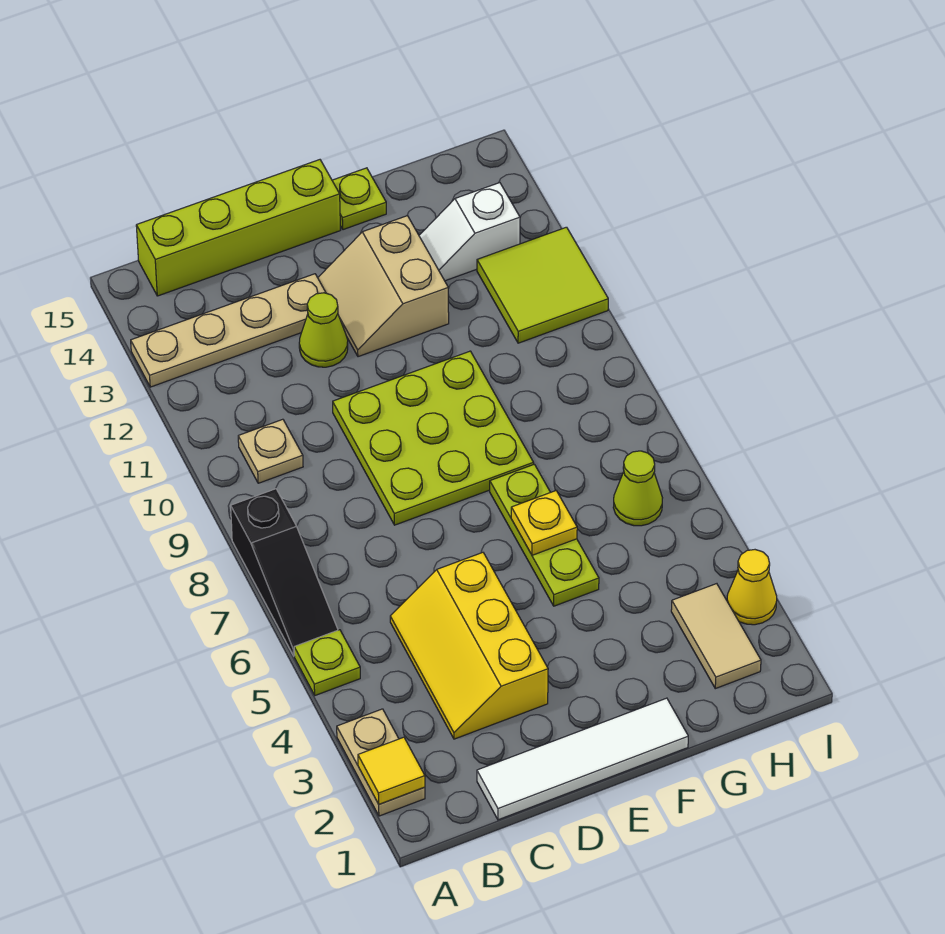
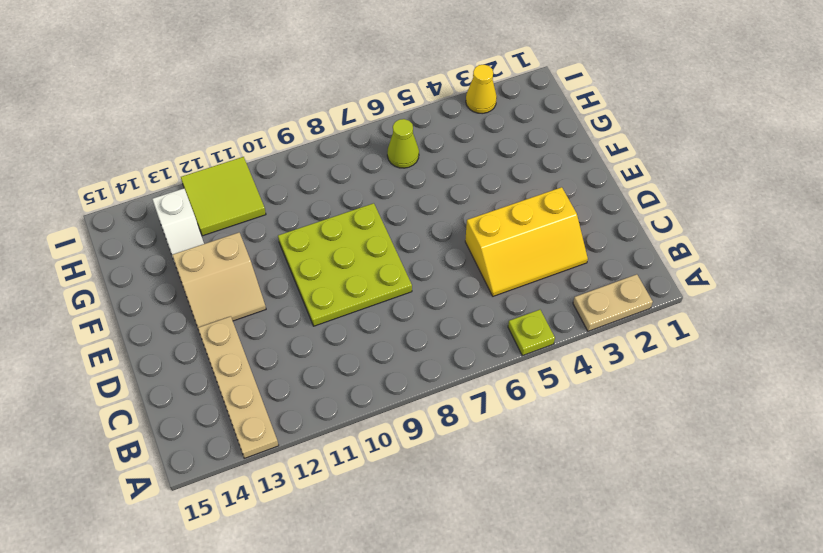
none -> black 1x3 slope [231,489,338,656]
none -> tan 1x1 plate [238,419,303,483]
none -> lime 1x4 brick [136,160,340,296]

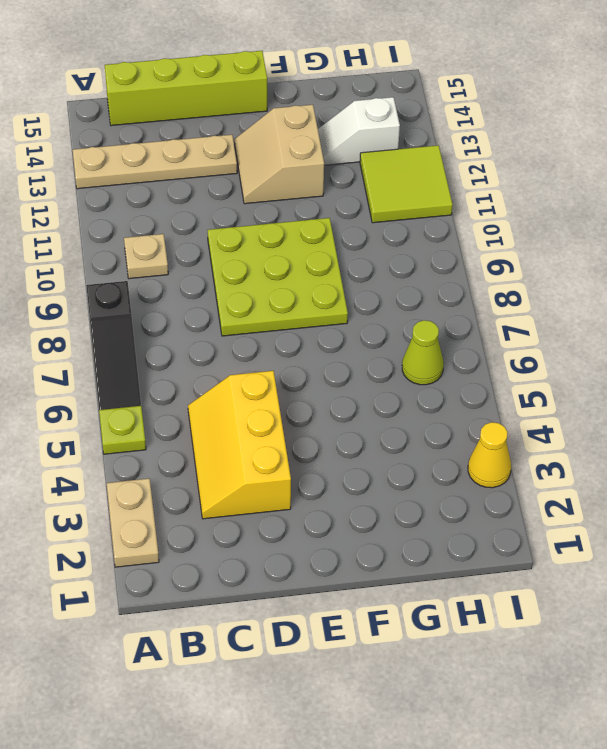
none -> white 1x4 tile [477,698,688,820]
none -> lime 1x1 cone [299,293,348,367]
none -> lime 1x3 plate [490,464,599,606]

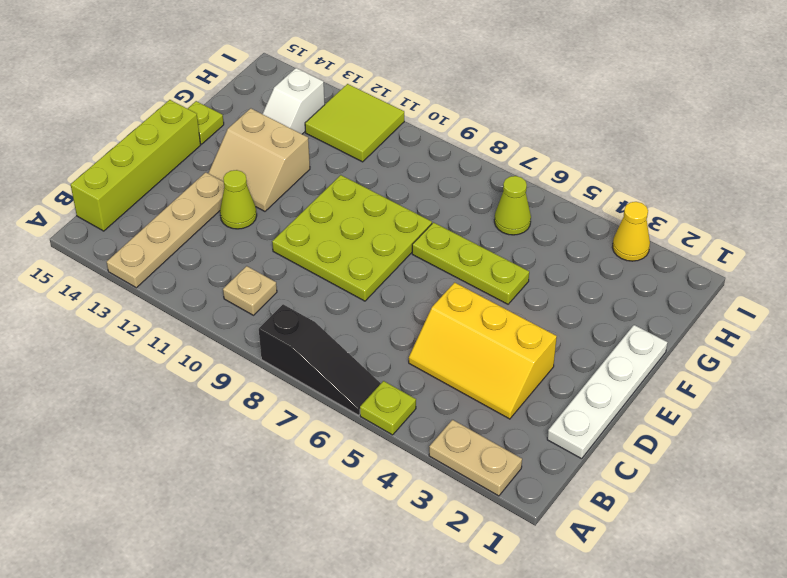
white 1x4 plate [547,325,668,459] -> white 1x4 tile [477,698,688,820]
none -> tan 1x2 tile [671,584,761,689]
none -> yellow 1x1 tile [358,737,425,804]
none -> yellow 1x1 plate [511,491,577,555]

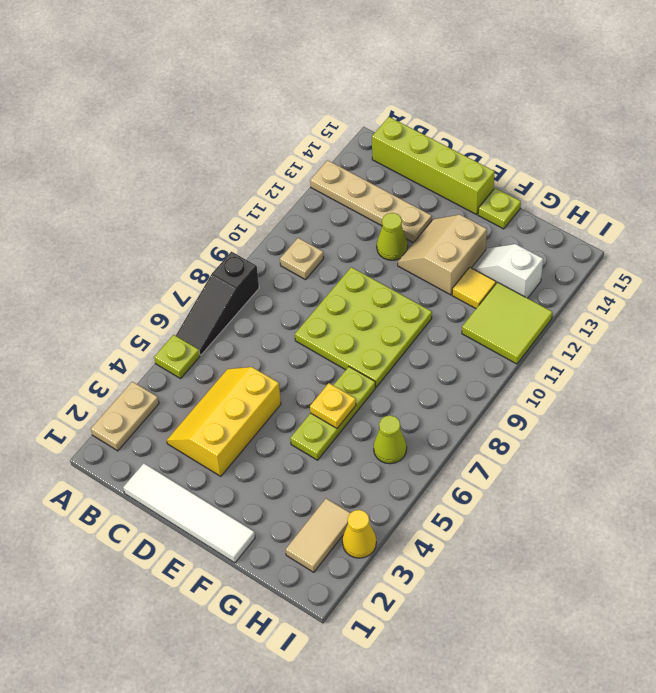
yellow 1x1 tile [452,267,496,308] -> yellow 1x1 tile moved to [358,737,425,804]

